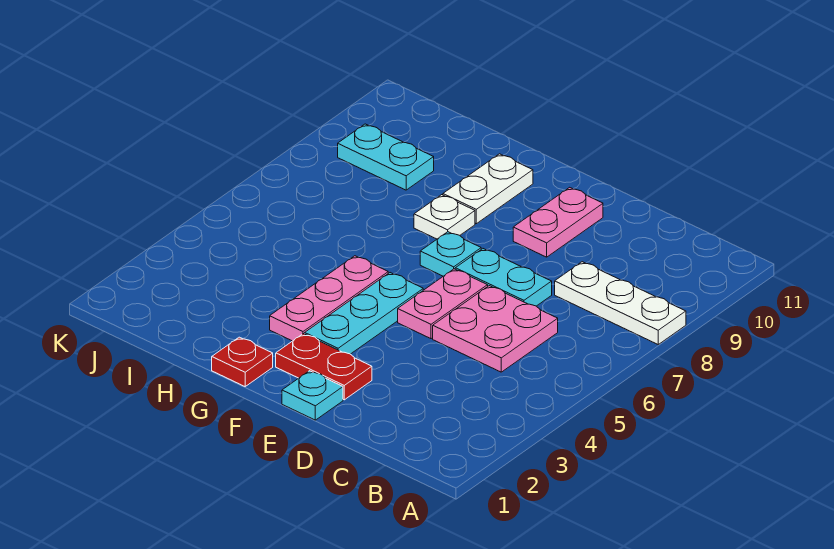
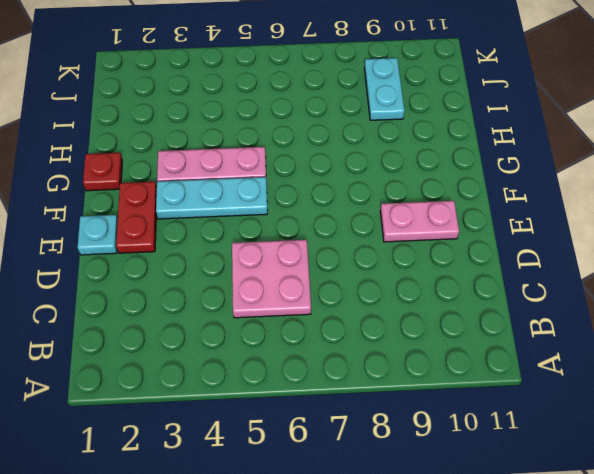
none -> white 1x3 plate [555,262,686,344]
none -> cyan 1x2 plate [455,249,552,306]
none -> pink 1x2 plate [398,269,488,339]

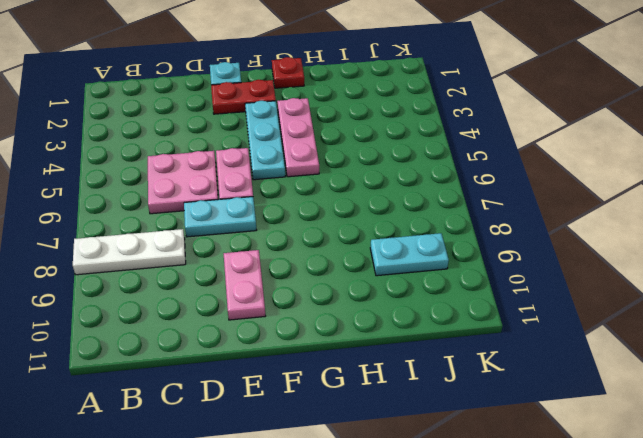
none -> cyan 1x1 plate [420,232,481,276]
none -> white 1x1 plate [414,195,475,239]
none -> white 1x2 plate [443,154,533,224]

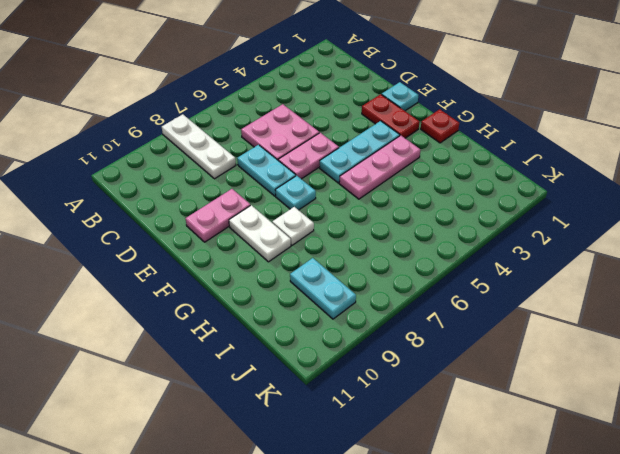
white 1x2 plate [229,205,291,262] -> white 1x2 plate turned to [443,154,533,224]

